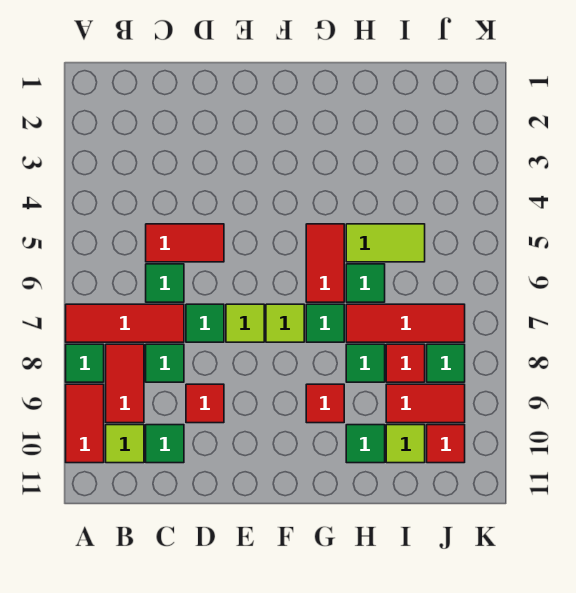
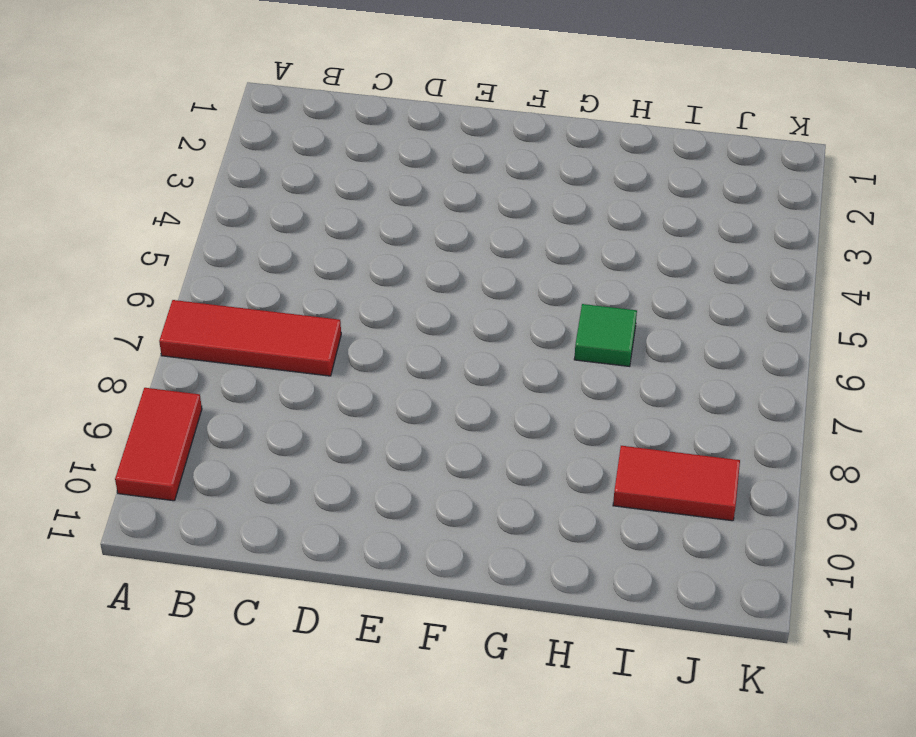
none -> green 1x1 tile [66,344,104,382]
none -> red 1x2 tile [106,344,144,423]
none -> lime 1x1 tile [106,425,144,463]

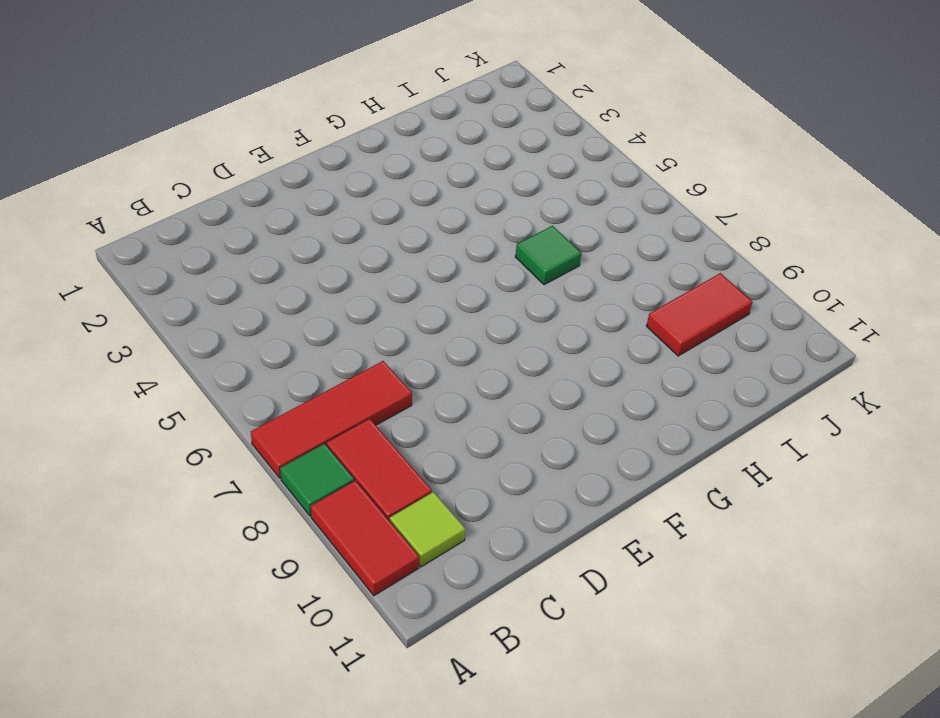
none -> red 1x2 tile [146,224,224,262]
none -> green 1x1 tile [146,264,184,302]
none -> green 1x1 tile [146,344,184,382]

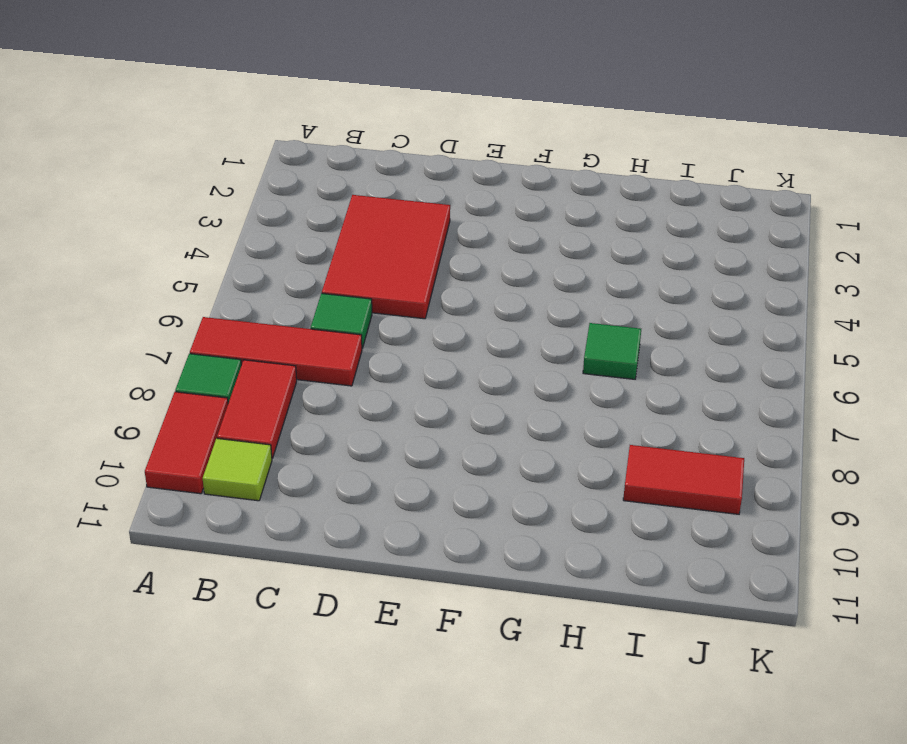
red 2x3 tile [322,195,450,319] -> red 1x2 tile [146,224,224,262]
none -> green 1x1 tile [146,344,184,382]
none -> green 1x1 tile [146,425,184,463]
none -> green 1x1 tile [186,304,224,342]

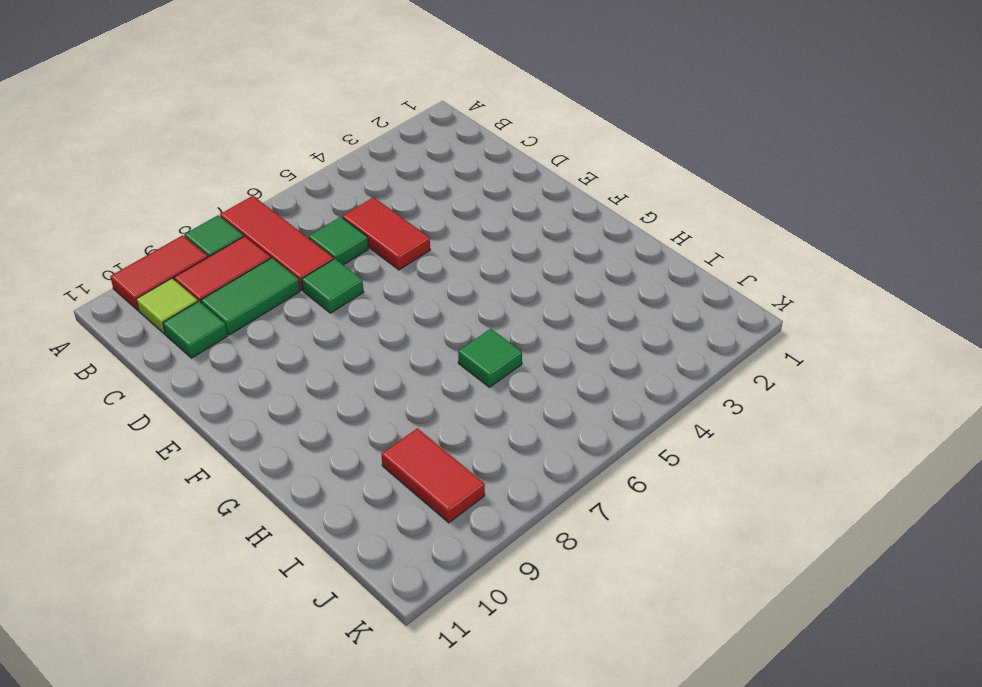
green 1x2 tile [201,258,300,335] -> green 1x1 tile [146,344,184,382]
none -> red 1x1 tile [186,384,224,423]
none -> lime 1x1 tile [226,304,264,342]
none -> lime 1x1 tile [266,304,304,342]

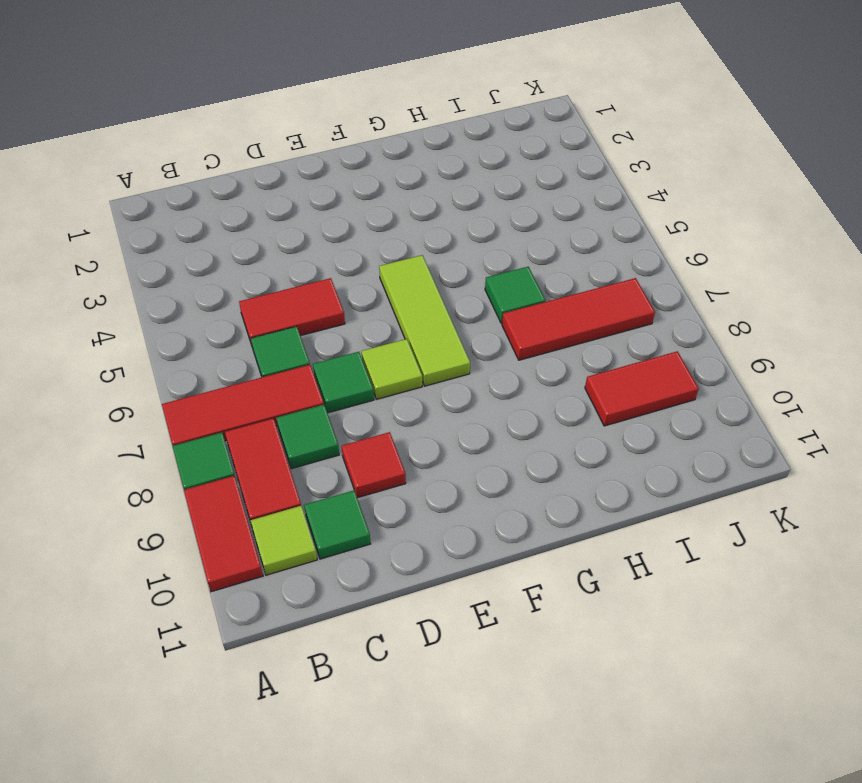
lime 1x3 tile [379,255,470,386] -> lime 1x1 tile [266,304,304,342]
none -> red 1x2 tile [306,224,344,302]
none -> green 1x1 tile [306,304,344,342]
none -> red 1x1 tile [306,384,344,423]

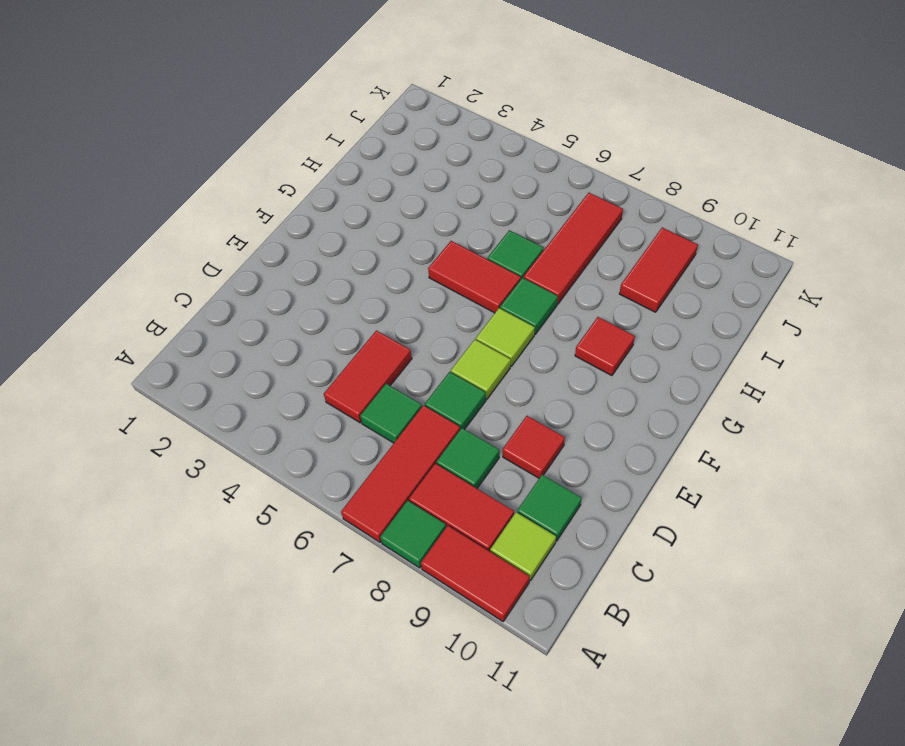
none -> lime 1x2 tile [346,224,425,262]
none -> green 1x1 tile [346,344,385,382]
none -> green 1x1 tile [346,425,385,463]

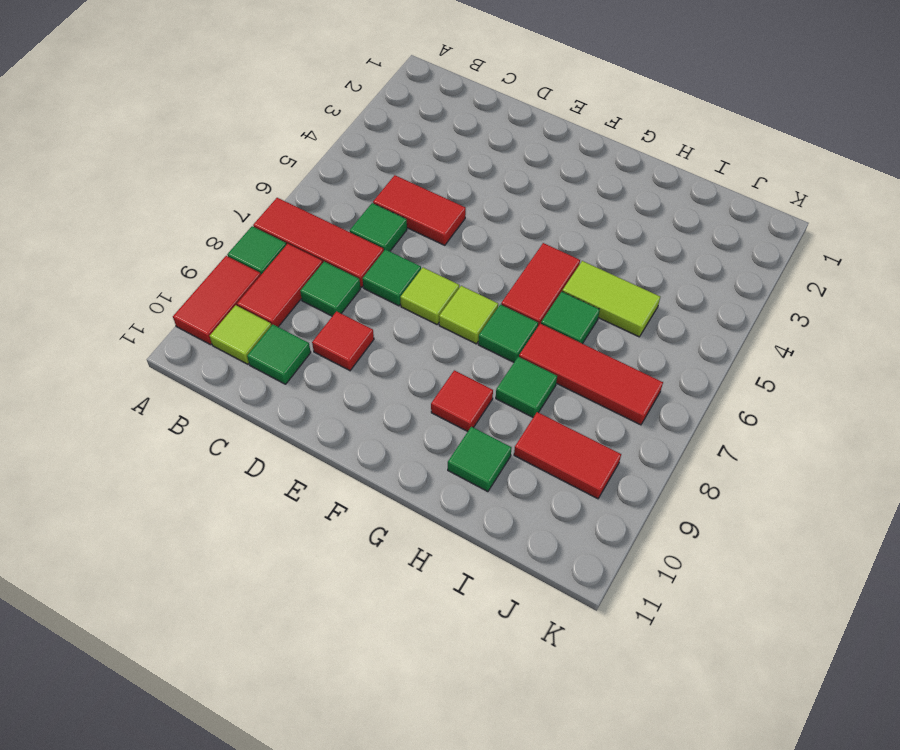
none -> red 1x1 tile [386,344,425,382]
none -> lime 1x1 tile [386,425,425,463]
none -> green 1x1 tile [427,344,465,382]

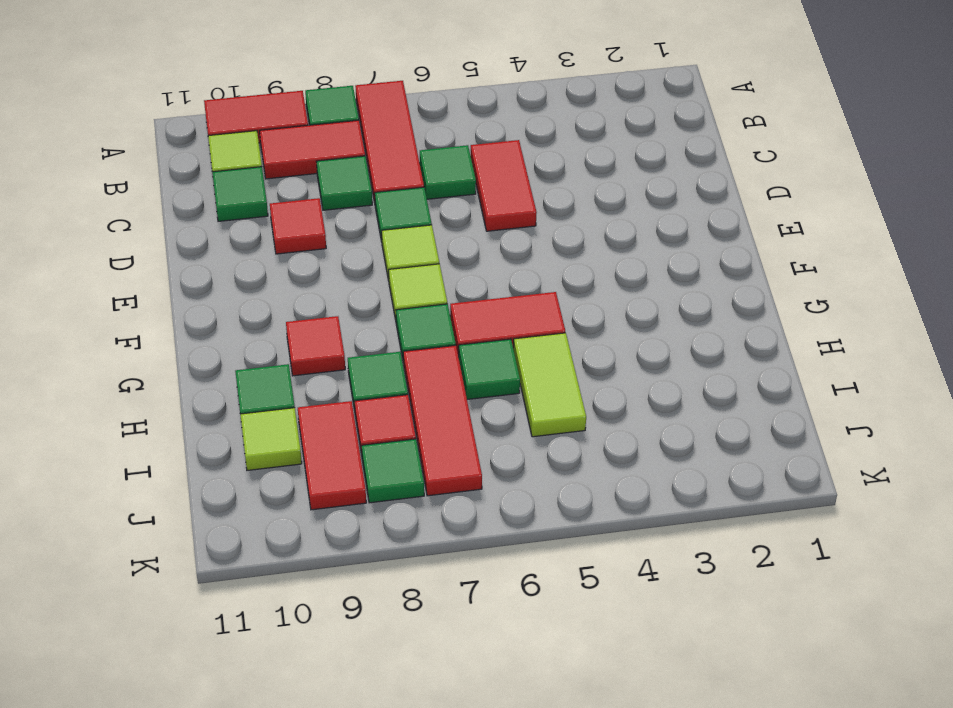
none -> red 1x1 tile [427,425,465,463]

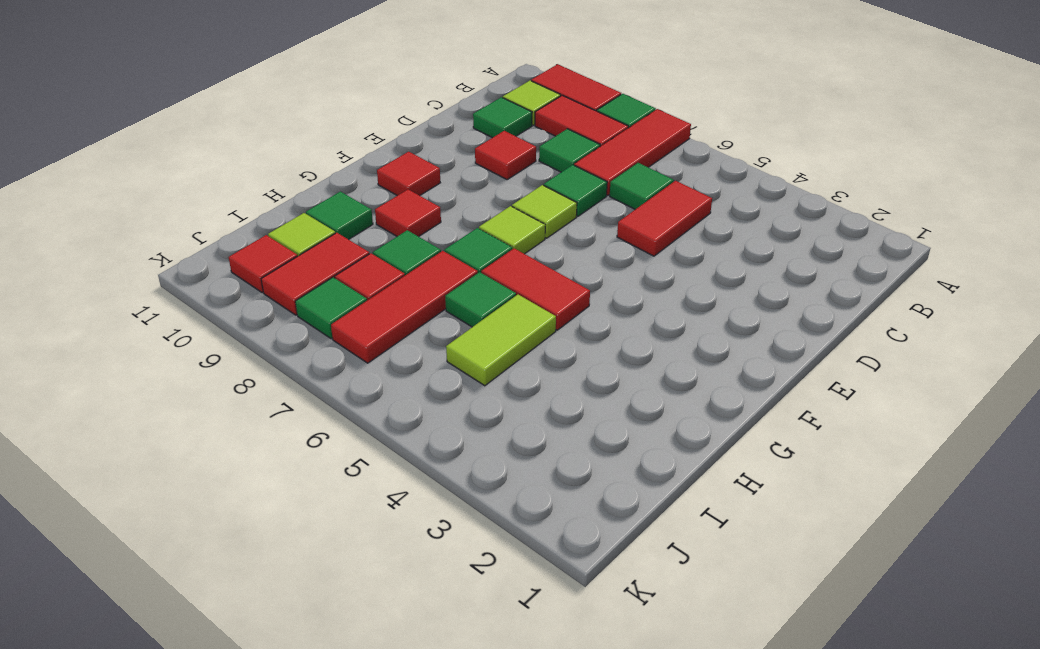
red 1x1 tile [377,152,440,196] -> none

